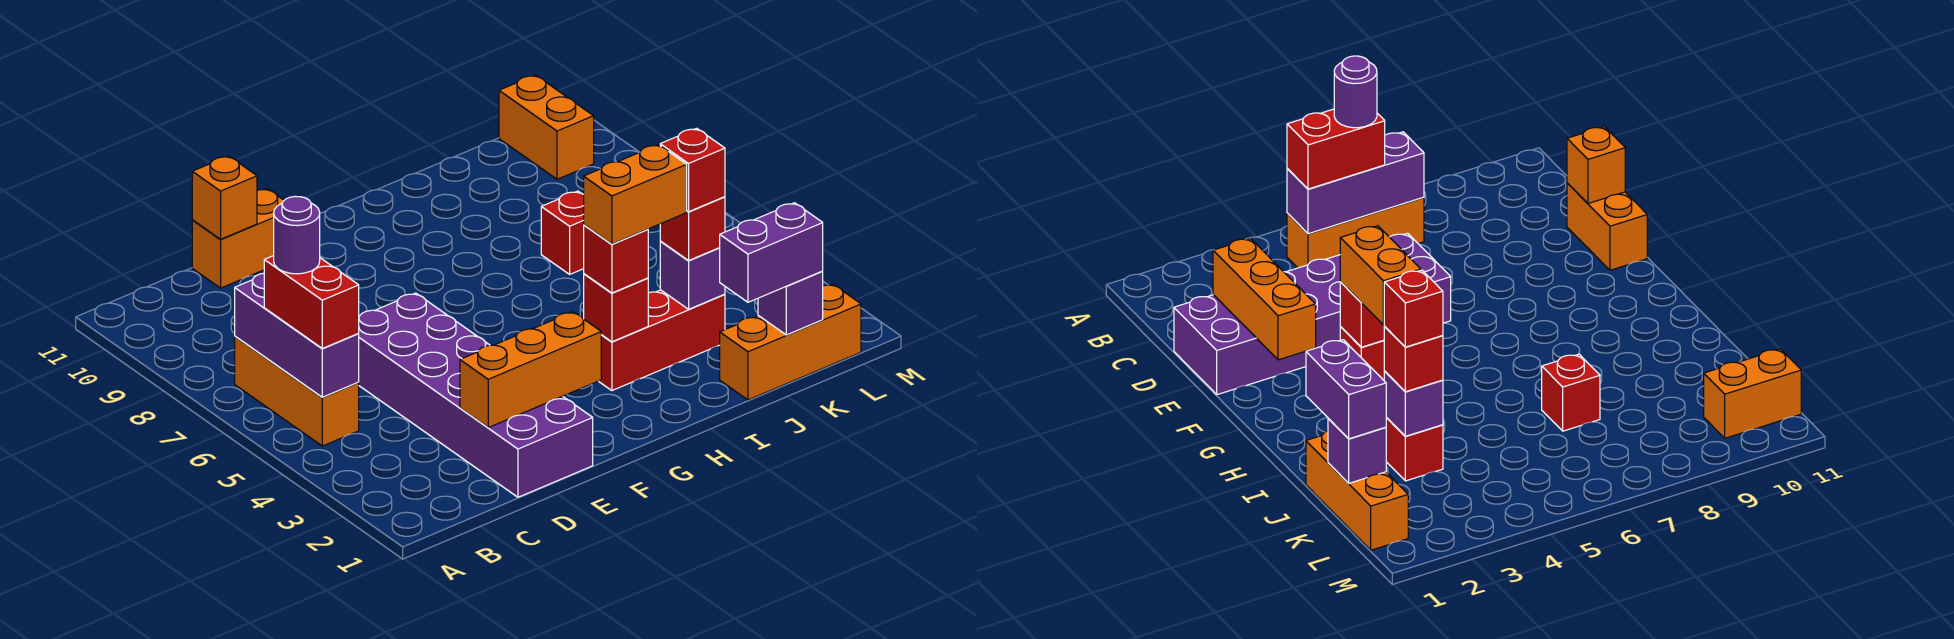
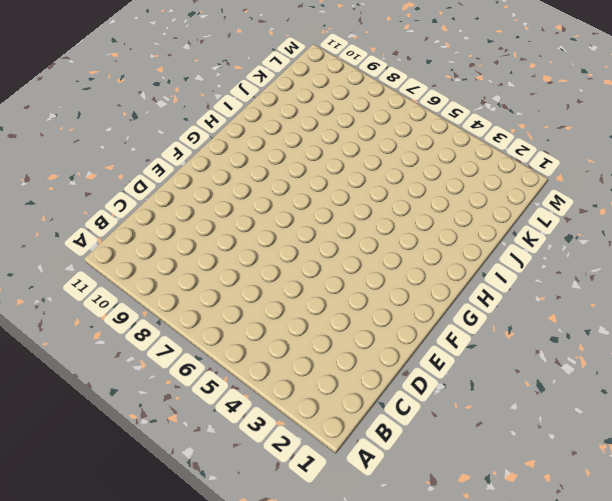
none -> orange 1x3 brick [235,336,359,446]
none -> purple 2x6 brick [358,293,593,497]
none -> orange 1x2 brick [192,189,284,288]

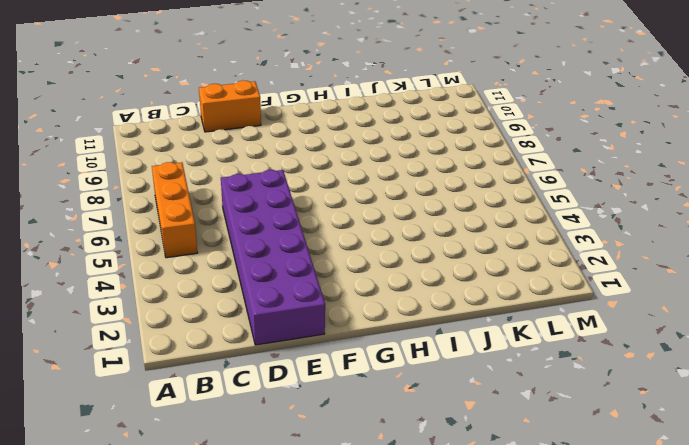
none -> red 1x3 brick [599,290,725,391]
none -> orange 1x3 brick [719,284,861,400]
none -> red 1x1 brick [541,191,584,274]

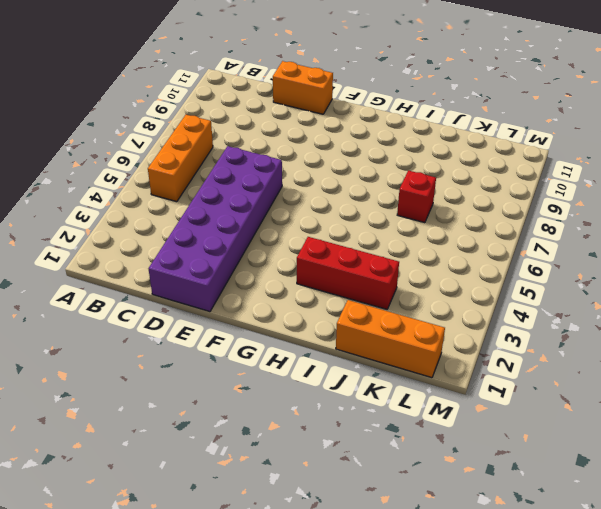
none -> orange 1x2 brick [499,75,594,179]
none -> purple 1x3 brick [235,273,359,397]
none -> orange 1x3 brick [460,312,601,427]

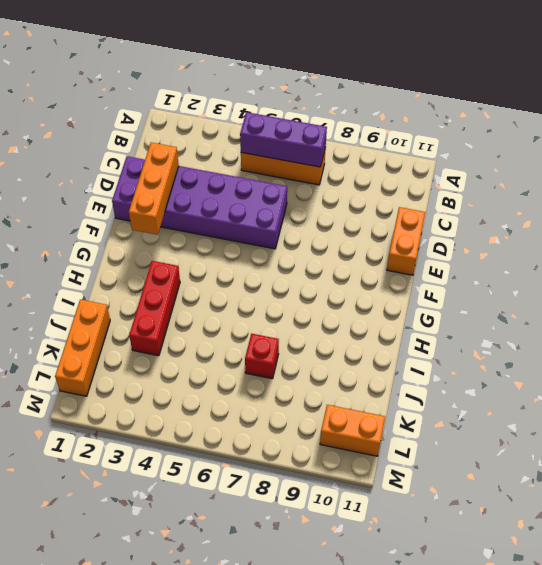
none -> orange 1x1 brick [192,156,257,239]
none -> red 1x1 brick [584,274,648,342]
none -> purple 1x1 brick [660,242,725,309]

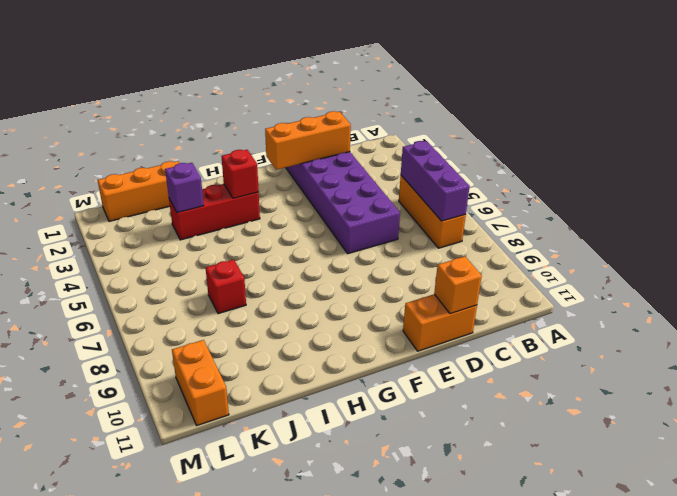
none -> purple 1x1 brick [758,271,823,335]
none -> red 1x2 brick [264,256,359,348]
none -> red 1x1 brick [584,225,648,293]

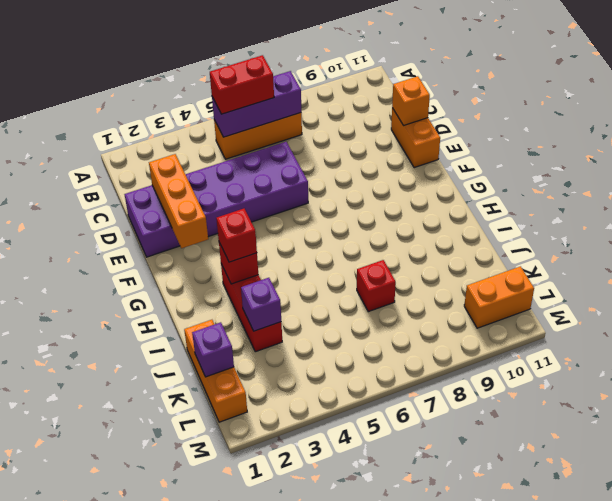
none -> purple 1x2 brick [720,203,823,302]
none -> red 1x1 brick [660,197,725,260]
none -> purple 1x1 round brick [274,196,320,274]

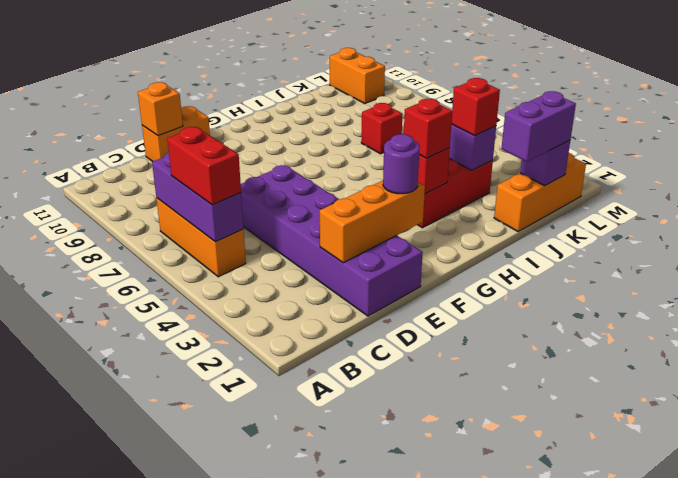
purple 1x1 round brick [383,134,420,194] -> purple 1x1 round brick moved to [274,196,320,274]
none -> orange 1x2 brick [584,145,687,244]
none -> red 1x1 brick [660,128,725,212]

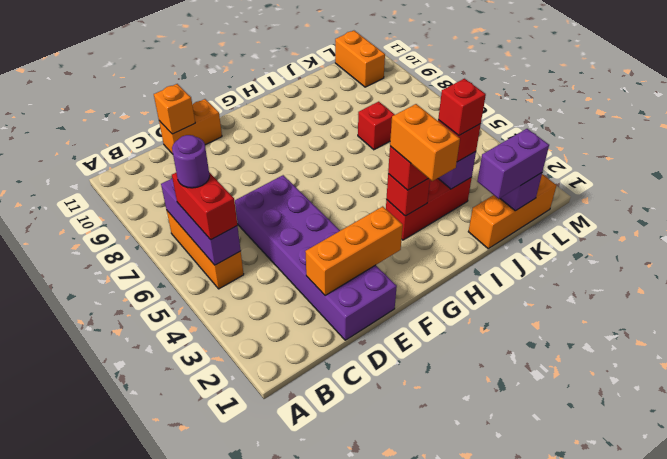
orange 1x2 brick [390,104,460,181] -> orange 1x2 brick turned to [584,145,687,244]

